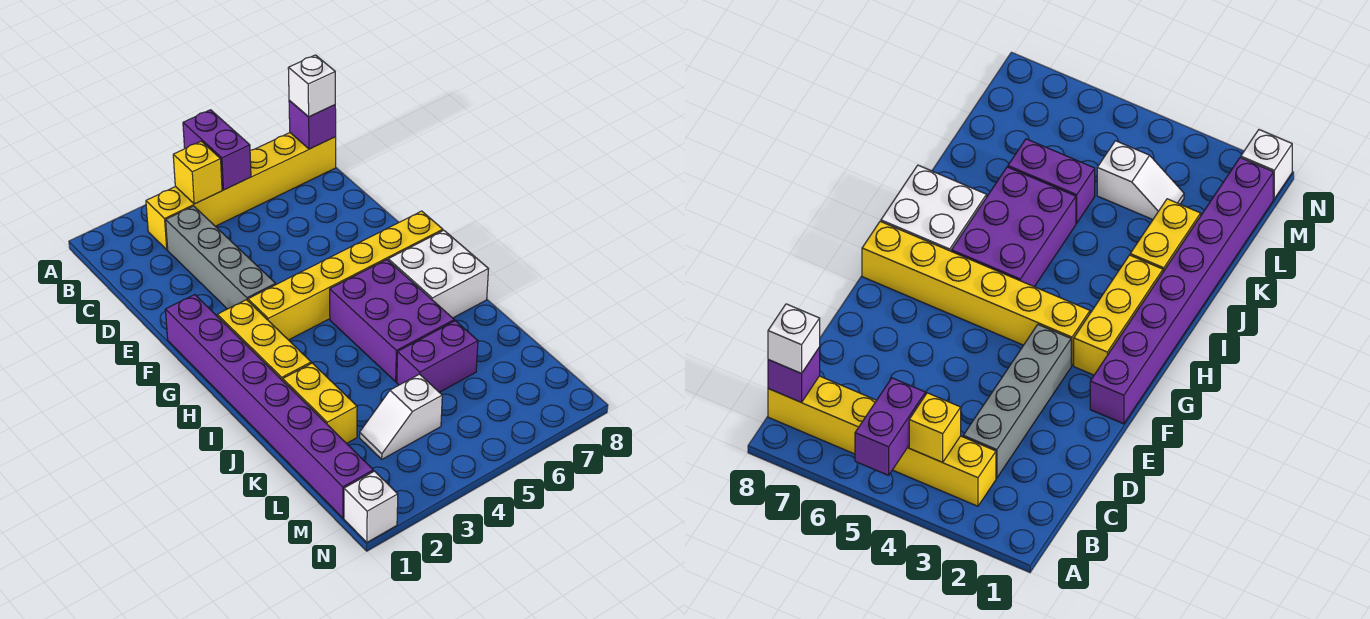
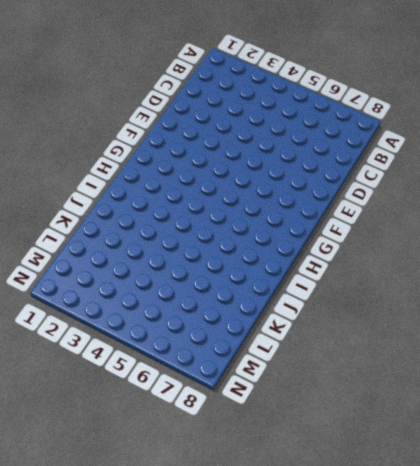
none -> yellow 1x6 brick [146,133,336,250]
none -> grey 1x4 brick [166,206,276,309]
none -> purple 1x8 brick [165,295,373,518]

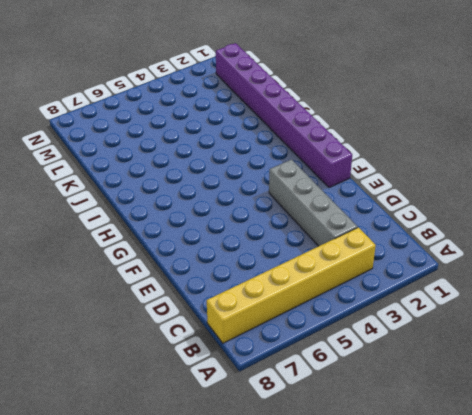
none -> yellow 1x3 brick [217,300,311,381]
none -> yellow 1x6 brick [248,211,443,340]
none -> purple 2x3 brick [330,260,454,382]

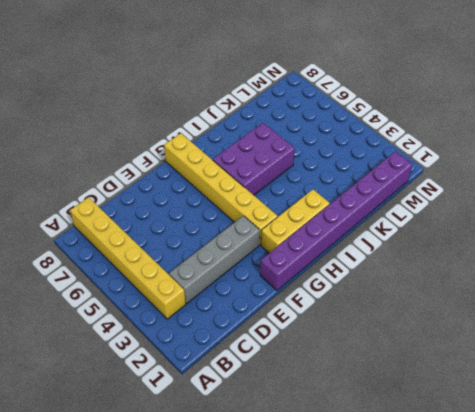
none -> white 2x2 brick [388,230,488,318]
none -> yellow 1x2 brick [283,363,357,443]
none -> purple 1x2 brick [397,321,478,392]

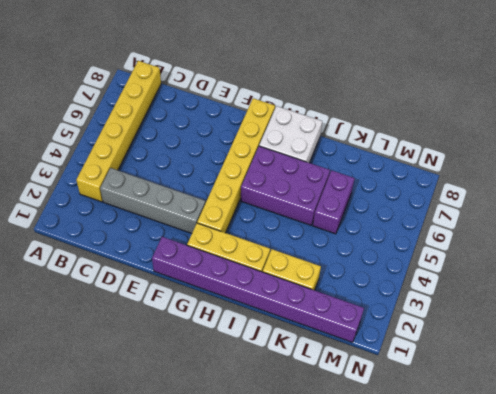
none -> white 1x2 slope [360,374,442,459]
none -> white 1x1 brick [344,471,398,542]
none -> purple 1x2 brick [183,110,251,190]

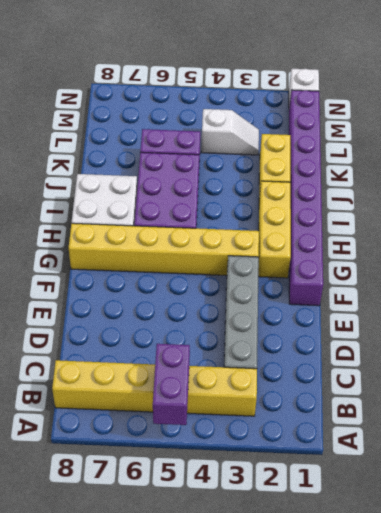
none -> yellow 1x1 brick [173,141,222,204]
none -> purple 1x1 brick [289,101,336,149]
none -> white 1x1 brick [288,55,335,117]

